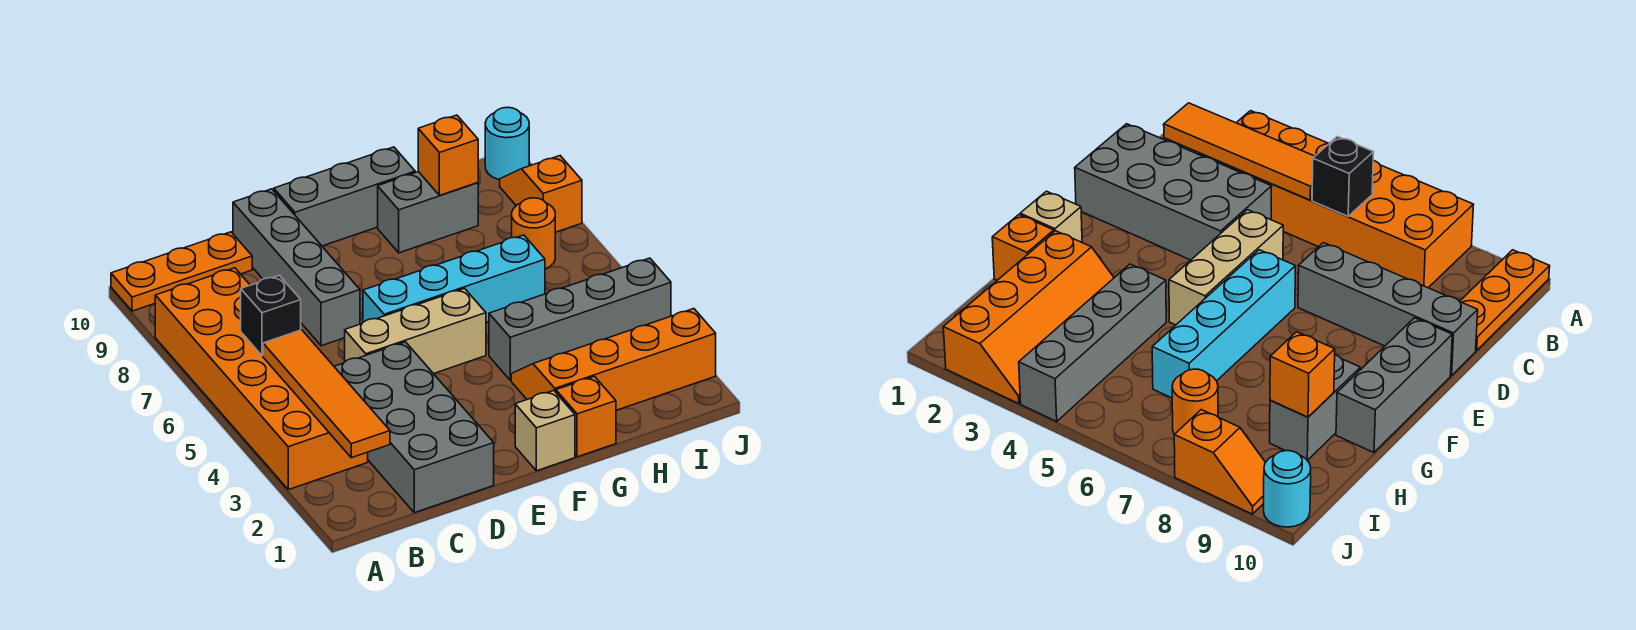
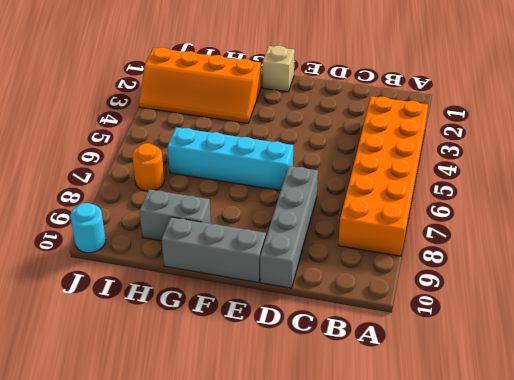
none -> orange 1x3 plate [111,232,252,311]
none -> grey 2x4 brick [334,342,494,513]
none -> tan 1x3 brick [345,288,486,374]

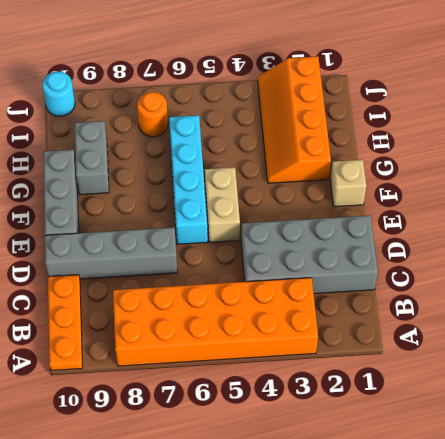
tan 1x2 brick [205,167,240,242] -> tan 1x3 brick [345,288,486,374]
none -> orange 1x1 brick [556,377,616,457]
none -> grey 1x4 brick [489,258,671,380]
none -> orange 1x2 slope [500,156,582,232]

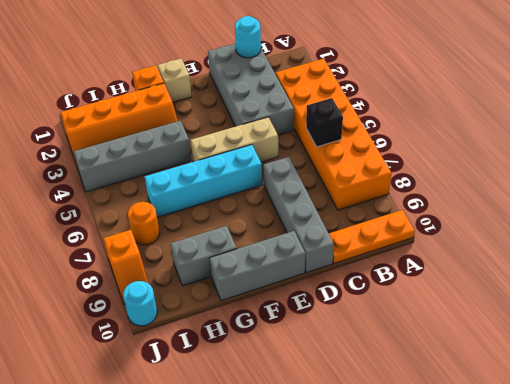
cyan 1x1 round brick [235,16,261,58] -> none
none -> orange 1x4 tile [263,330,390,458]
none -> orange 1x1 brick [418,115,478,195]

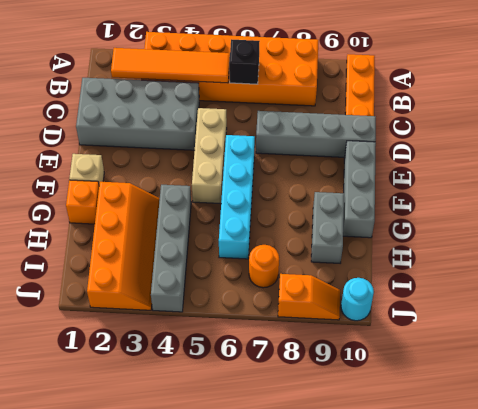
none -> orange 1x1 brick [418,115,478,195]

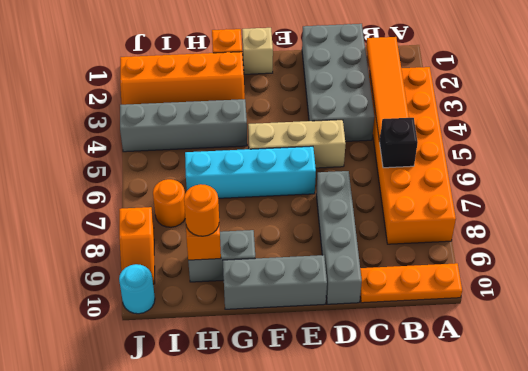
orange 1x1 round brick [184,184,219,236] -> none

